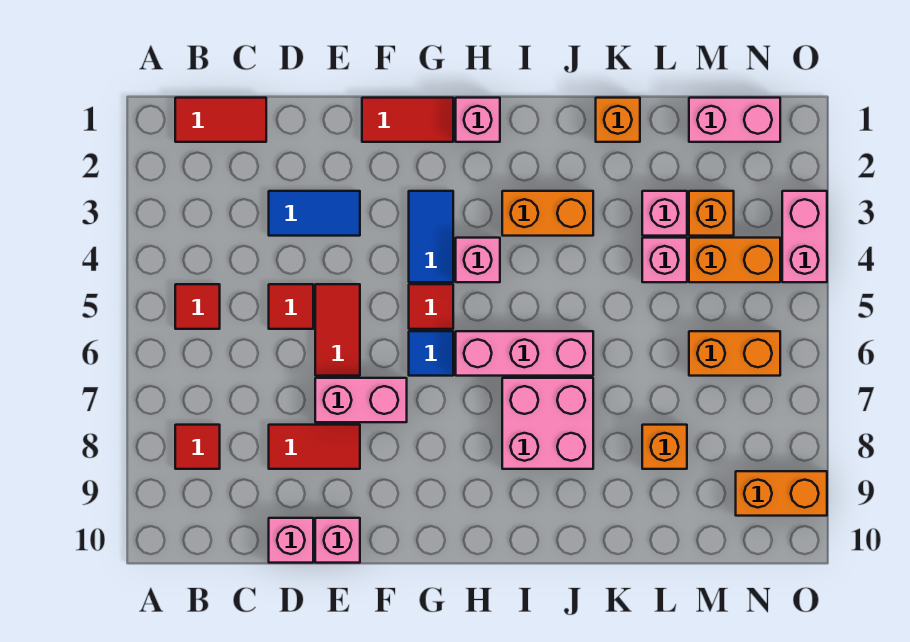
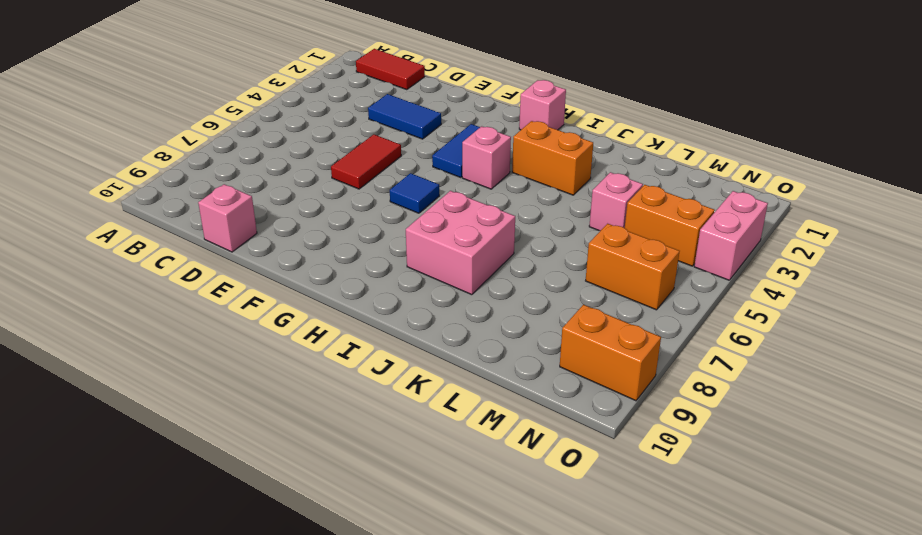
none -> red 1x1 tile [175,284,220,329]
none -> red 1x1 tile [175,425,220,469]
none -> red 1x1 tile [269,284,313,329]

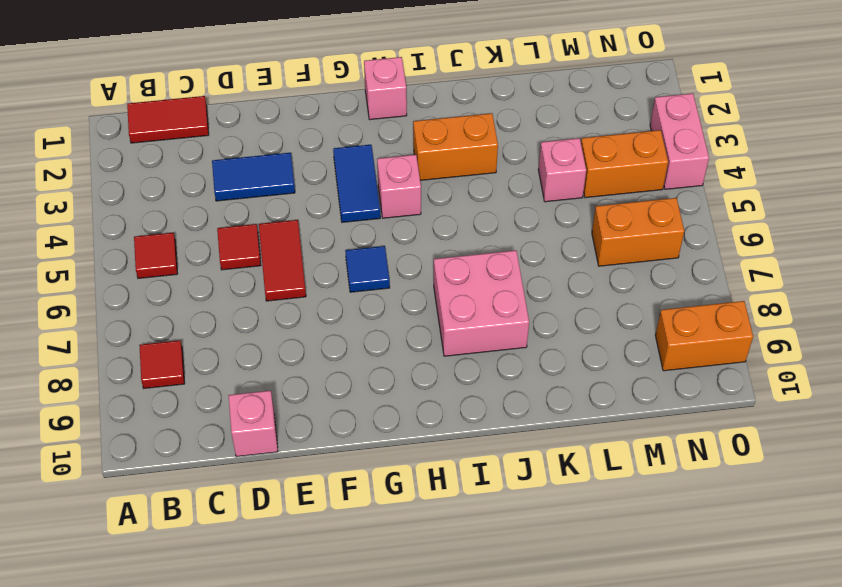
none -> red 1x2 tile [269,425,360,469]
none -> pink 1x2 brick [315,378,407,422]
none -> pink 1x1 brick [315,518,360,563]

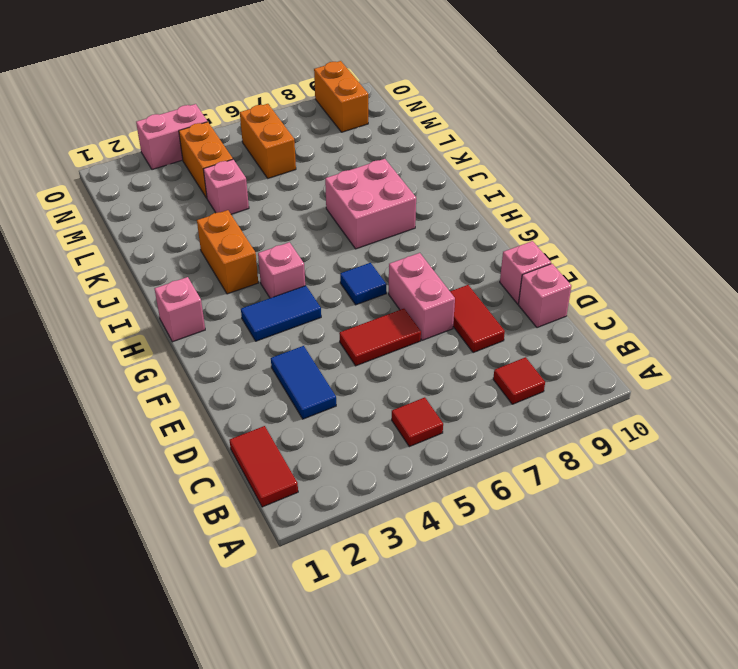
none -> red 1x1 tile [269,284,313,329]
none -> red 1x2 tile [362,98,453,142]
none -> red 1x1 tile [409,284,453,329]

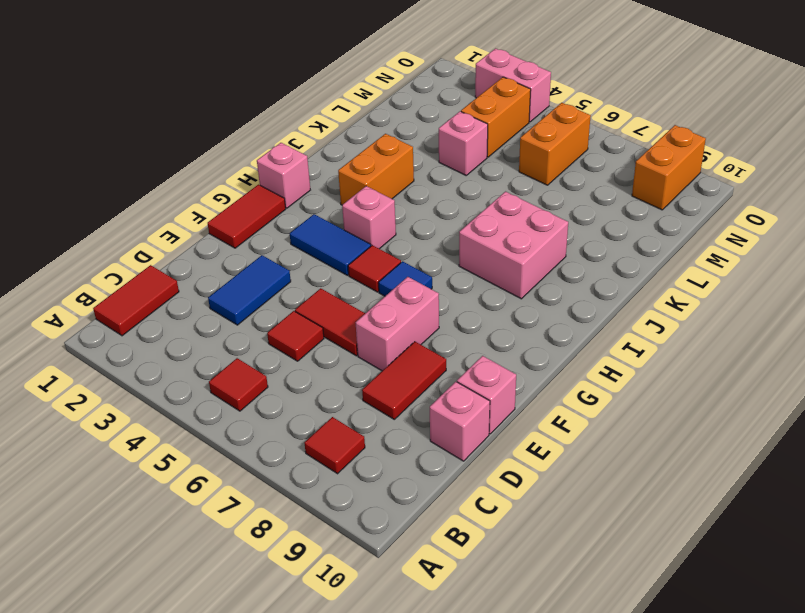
none -> pink 1x3 brick [456,331,593,376]
none -> orange 1x1 brick [596,98,640,142]
none -> pink 1x1 brick [642,191,687,236]

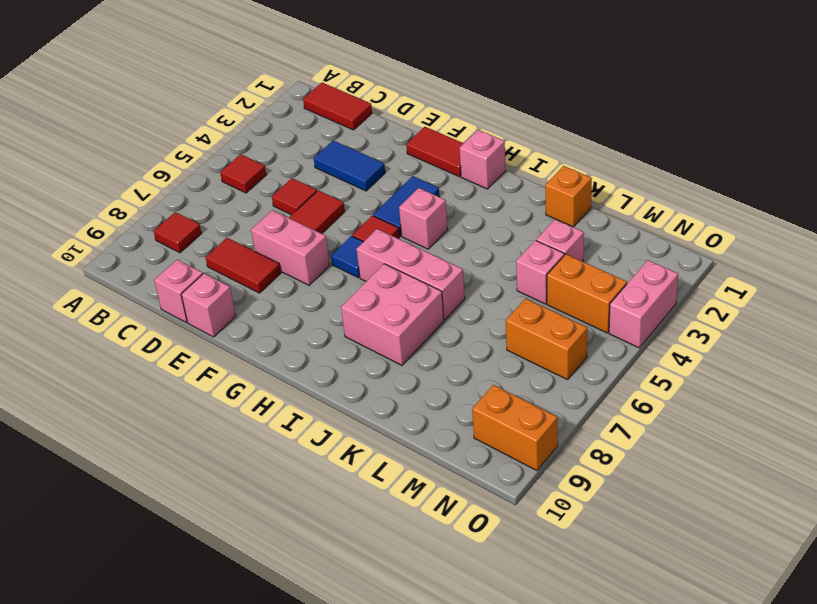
none -> orange 1x2 brick [502,191,593,236]
none -> orange 1x1 brick [642,425,687,469]
none -> pink 1x2 brick [689,98,780,142]

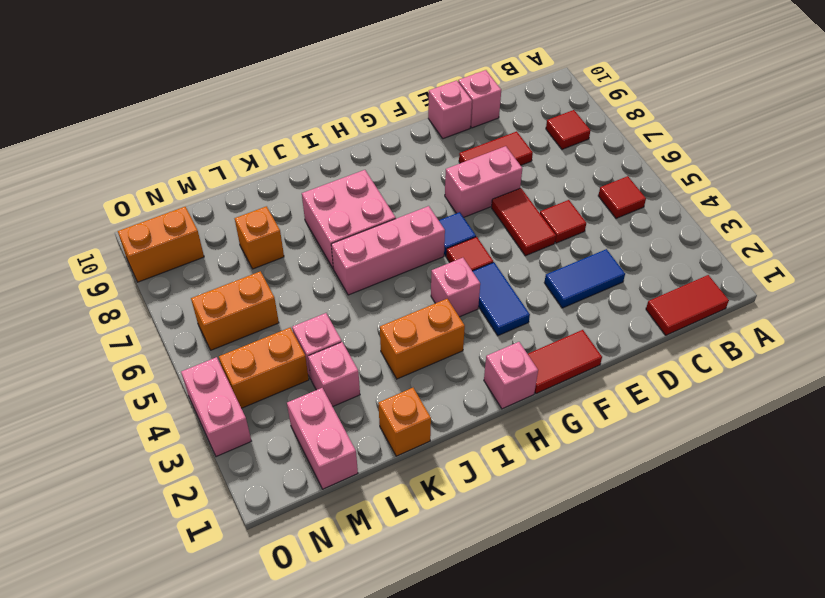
pink 1x2 brick [287,388,358,489] -> pink 1x2 brick turned to [689,98,780,142]
none -> orange 1x1 brick [689,191,734,236]

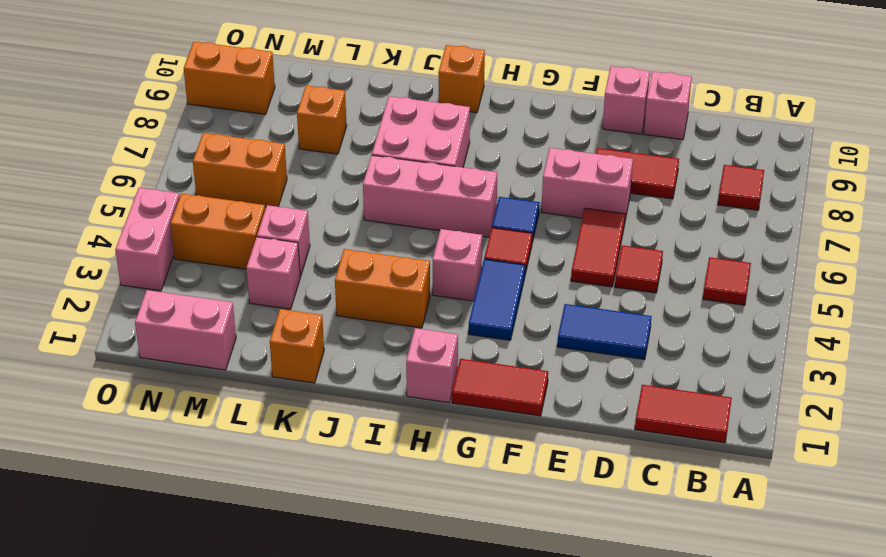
orange 1x1 brick [438,45,485,113] -> orange 1x1 brick moved to [689,191,734,236]

